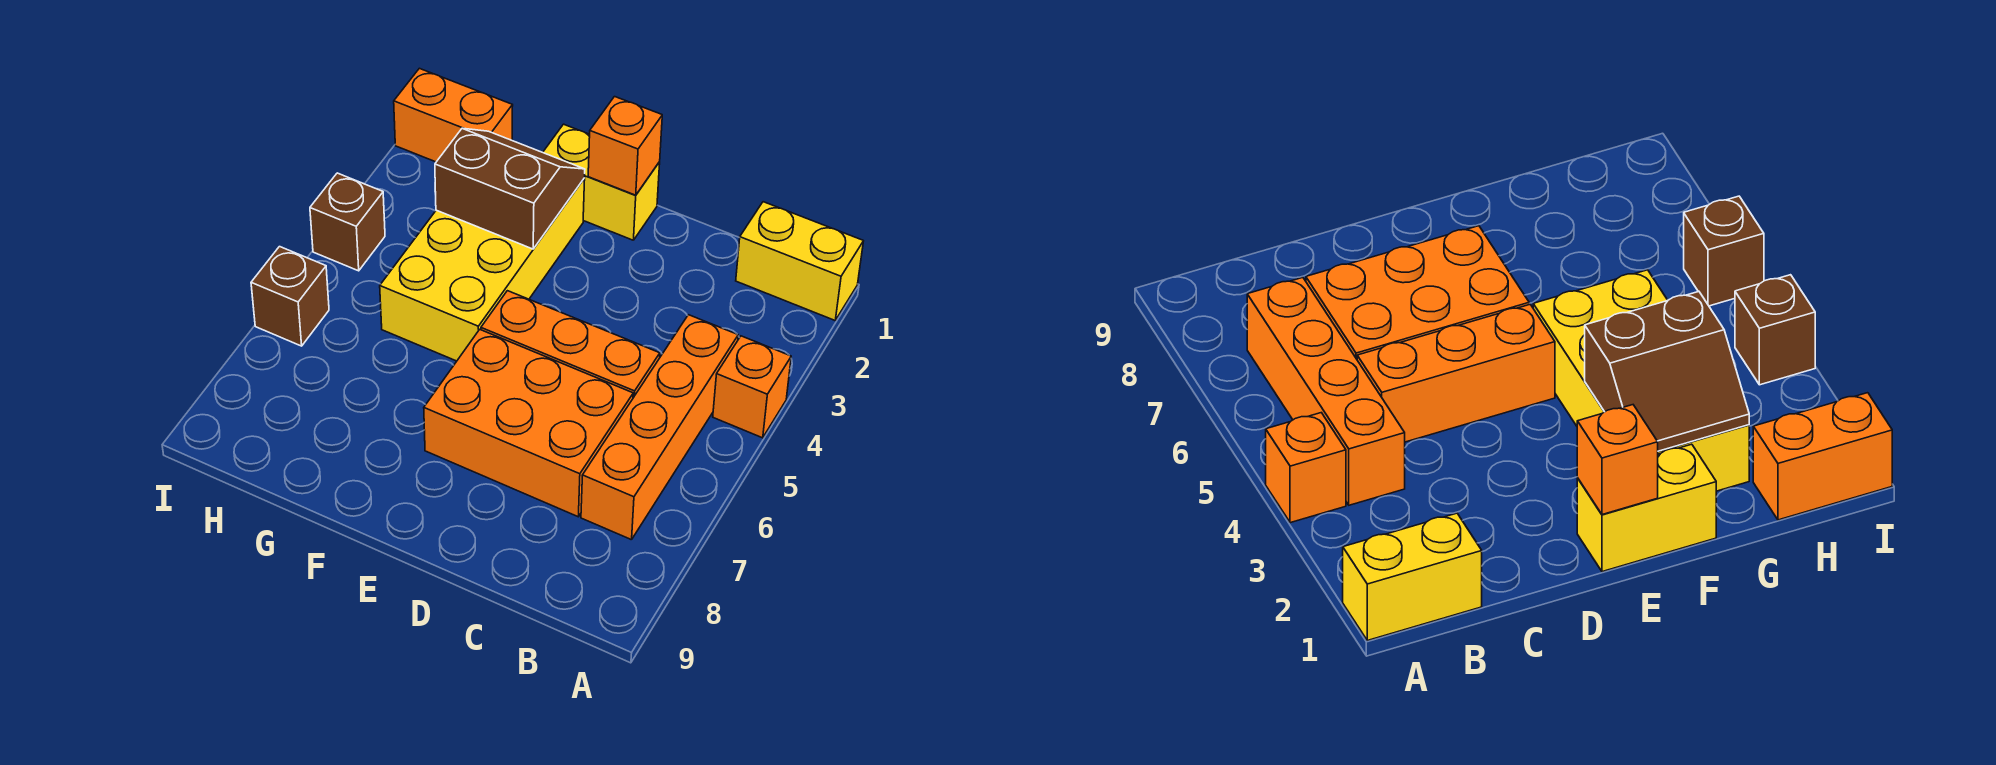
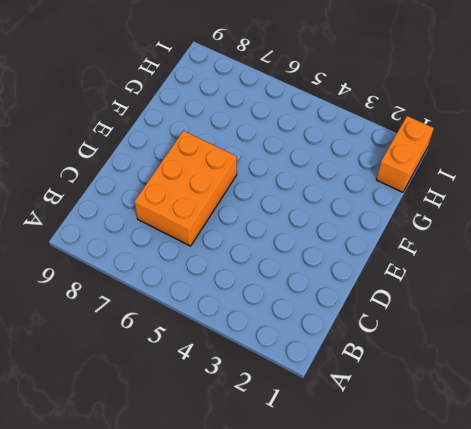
none -> yellow 1x2 brick [736,202,863,320]
none -> orange 1x1 brick [713,336,791,438]
none -> orange 1x4 brick [581,315,738,540]

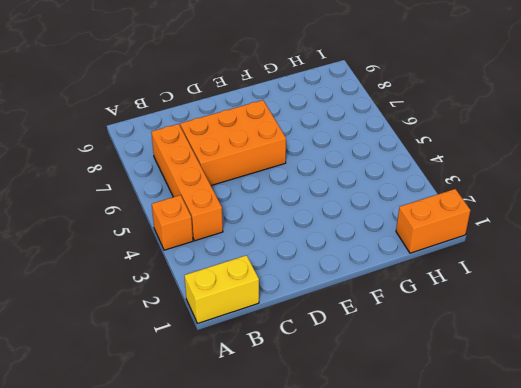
none -> orange 1x3 brick [481,291,660,398]
none -> yellow 1x2 brick [543,124,660,240]
none -> yellow 2x4 brick [380,178,585,361]

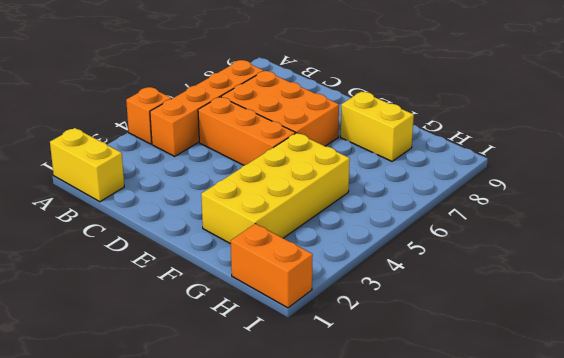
yellow 1x2 brick [341,92,414,161] -> yellow 1x2 brick moved to [543,124,660,240]
none -> brown 1x1 brick [310,173,385,271]
none -> brown 1x1 brick [251,247,329,346]
none -> orange 1x1 brick [588,97,662,195]

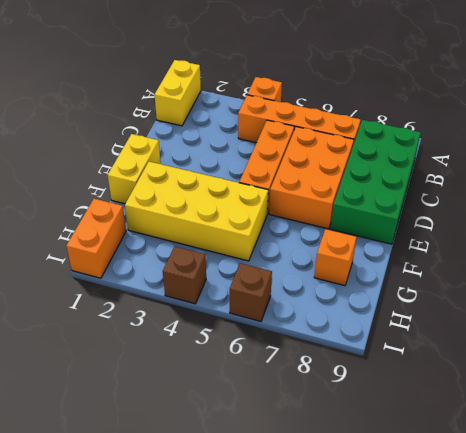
green 2x4 brick [331,120,421,244] -> none
orange 1x1 brick [314,229,357,286] -> orange 1x1 brick moved to [588,97,662,195]
none -> brown 2x2 slope [435,128,585,249]

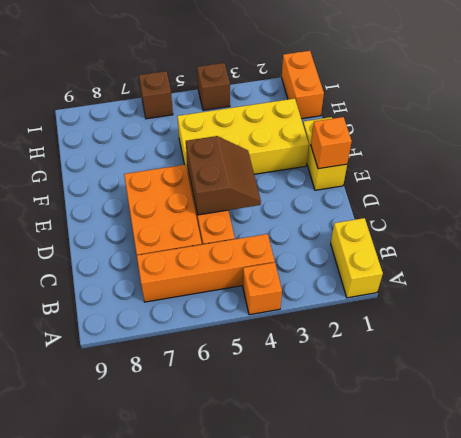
brown 2x2 slope [186,136,261,215] -> brown 2x2 slope moved to [435,128,585,249]

